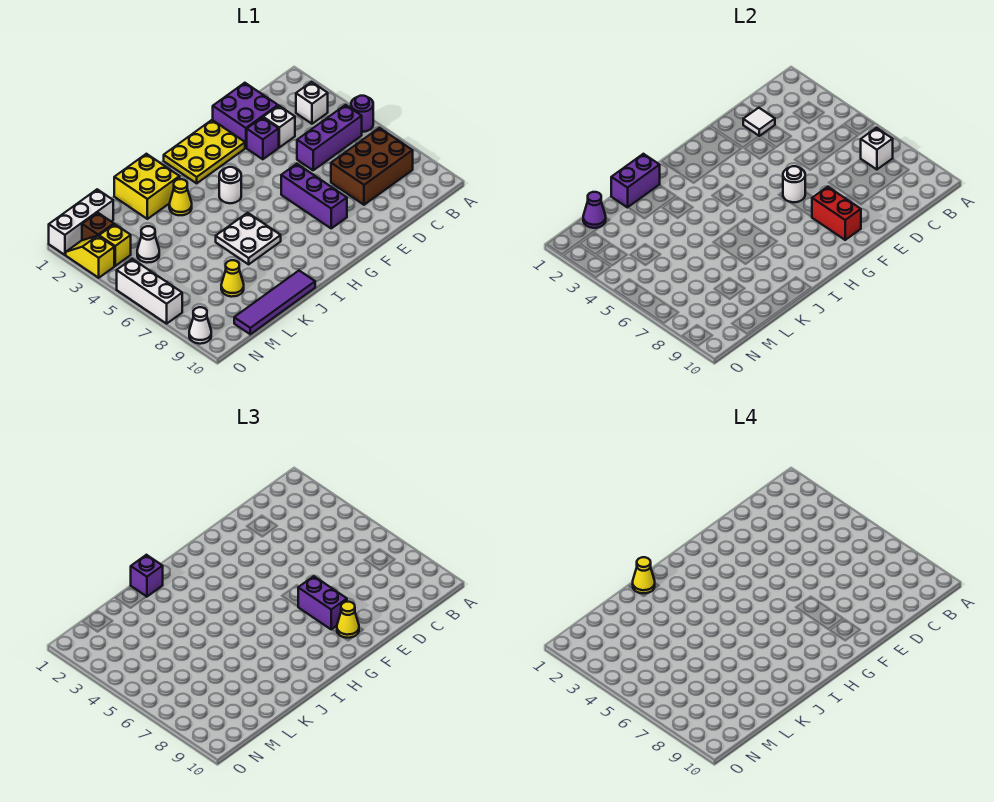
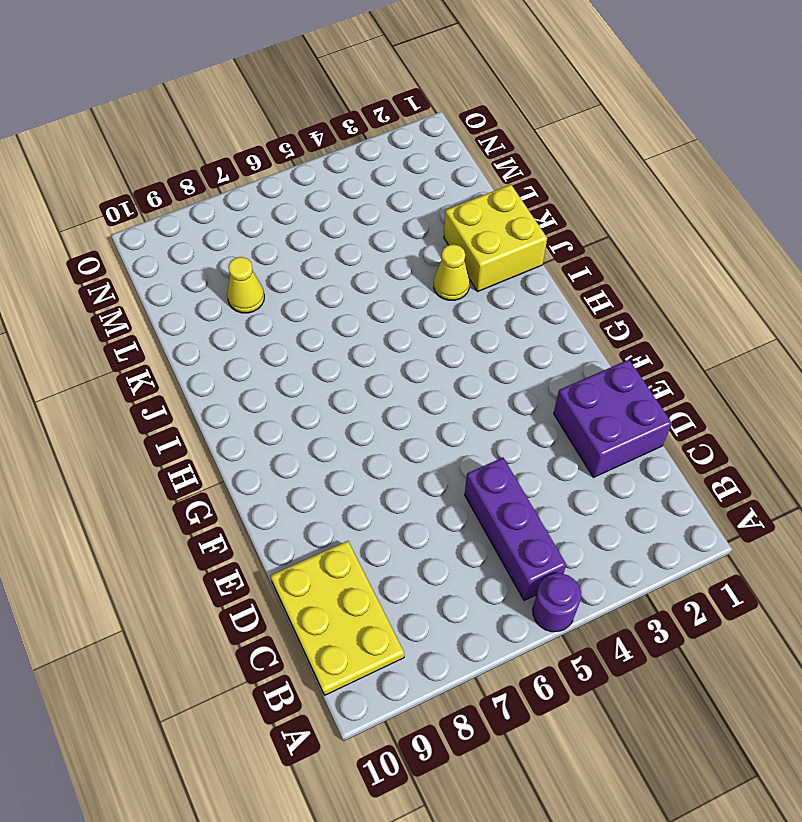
yellow 2x3 plate [271,541,404,695] -> yellow 2x3 plate moved to [164,120,245,183]
none -> white 1x1 brick [296,82,328,124]
none -> brown 2x3 brick [331,128,413,205]
none -> white 1x1 brick [263,106,295,147]
none -> purple 1x1 brick [247,117,279,159]

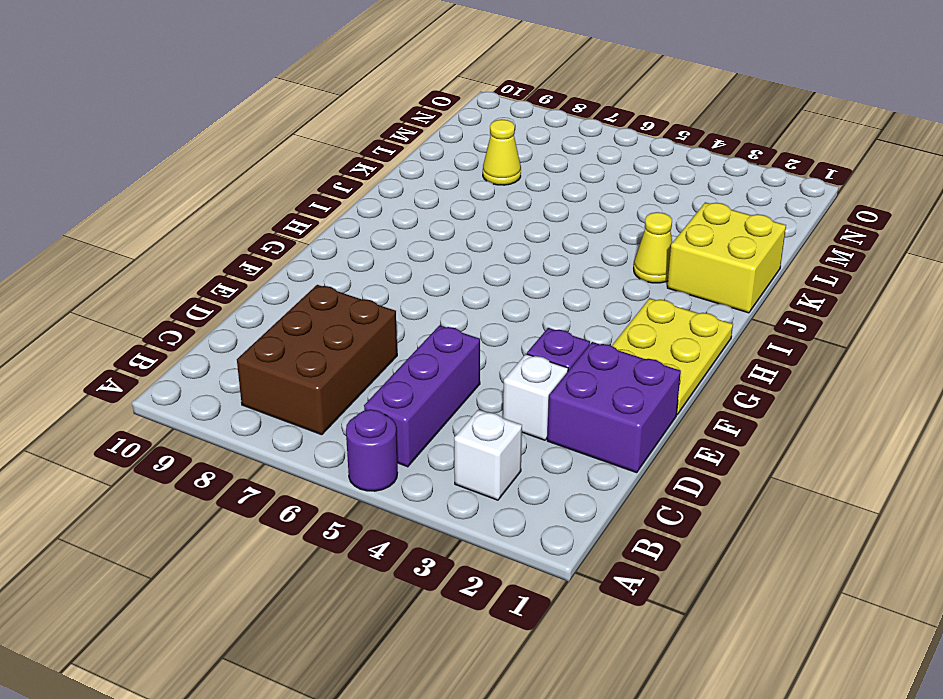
none -> purple 1x3 brick [281,164,347,228]
none -> white 1x1 round brick [219,167,241,203]
none -> white 2x2 plate [216,213,281,264]
none -> purple 1x4 tile [234,271,315,334]

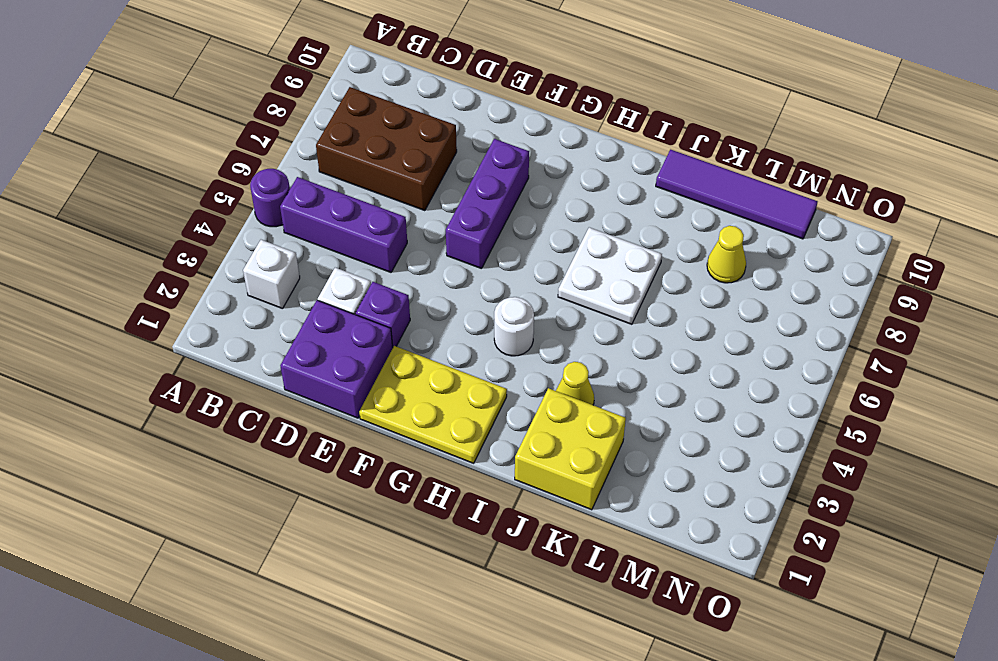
none -> white 1x3 brick [49,189,113,255]
none -> white 1x1 cone [137,226,159,263]
none -> brown 1x1 brick [82,213,114,240]
none -> yellow 1x1 brick [99,224,131,266]

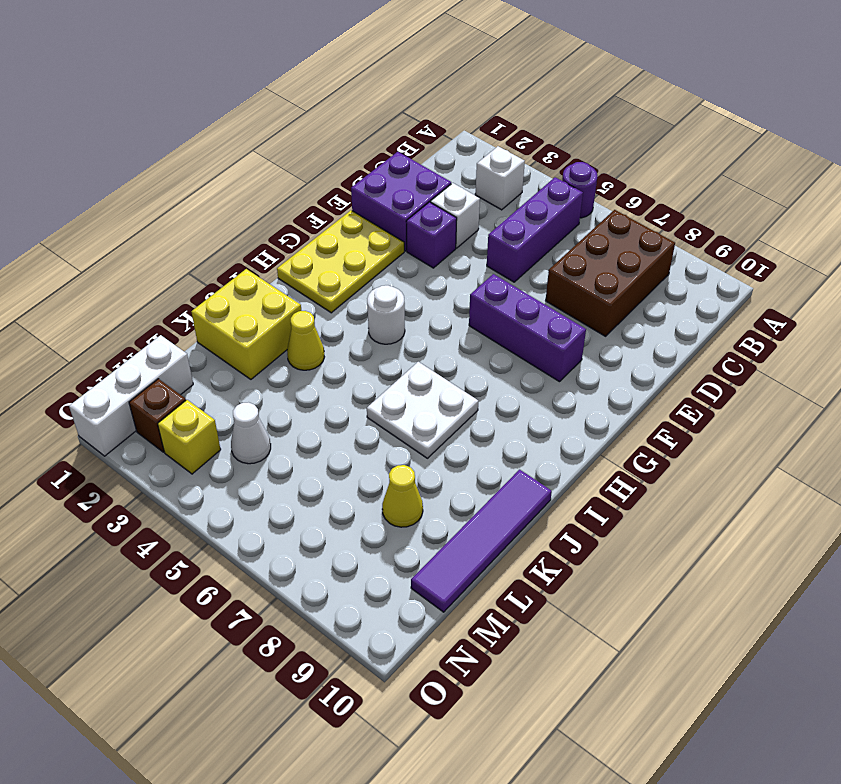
none -> yellow 1x2 slope [66,236,114,278]
none -> white 1x3 brick [117,259,182,324]
none -> white 1x1 cone [189,307,211,344]
none -> white 1x1 brick [861,128,893,169]

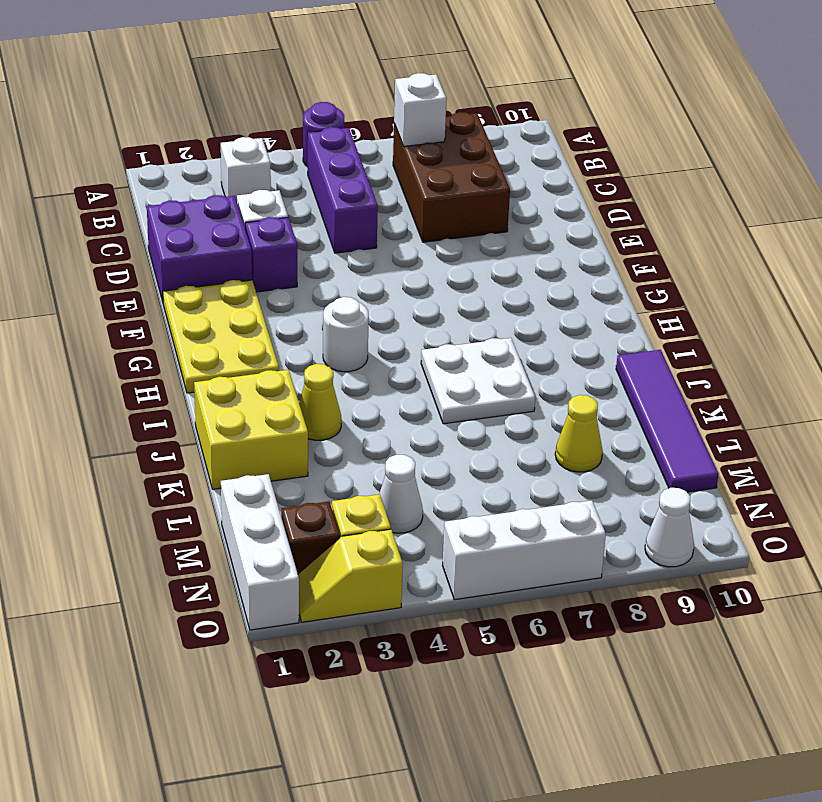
none -> purple 1x3 brick [281,164,347,228]
none -> white 1x1 tile [743,108,775,136]
none -> white 1x1 round brick [783,166,805,202]
none -> red 1x2 brick [812,187,861,240]

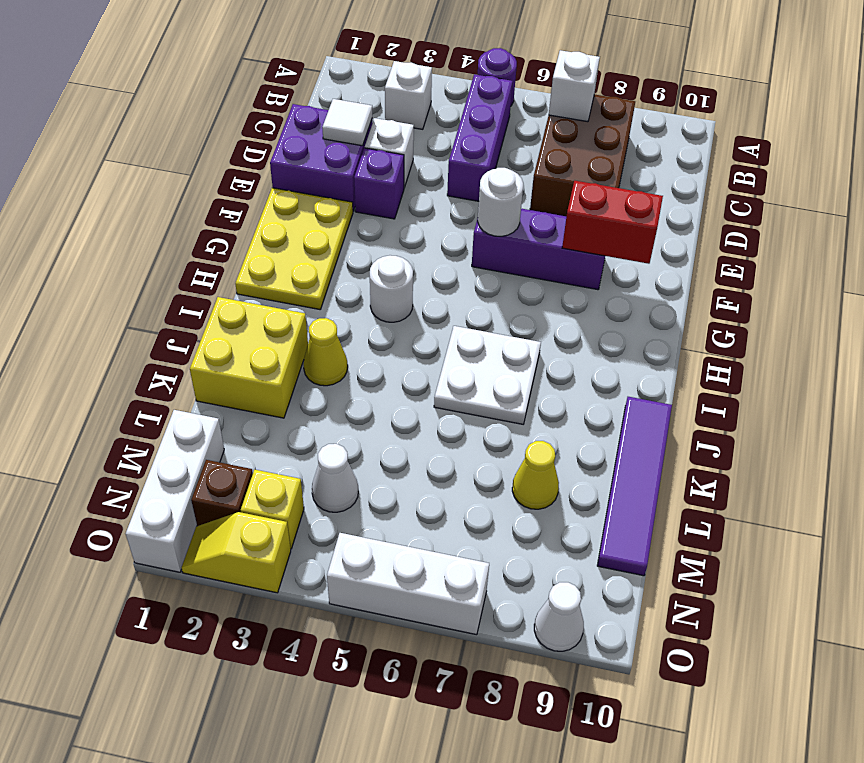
none -> purple 1x2 brick [611,154,660,208]
none -> purple 1x1 cone [583,192,606,228]
none -> purple 1x2 brick [298,576,347,630]
none -> yellow 1x1 cone [337,602,359,638]

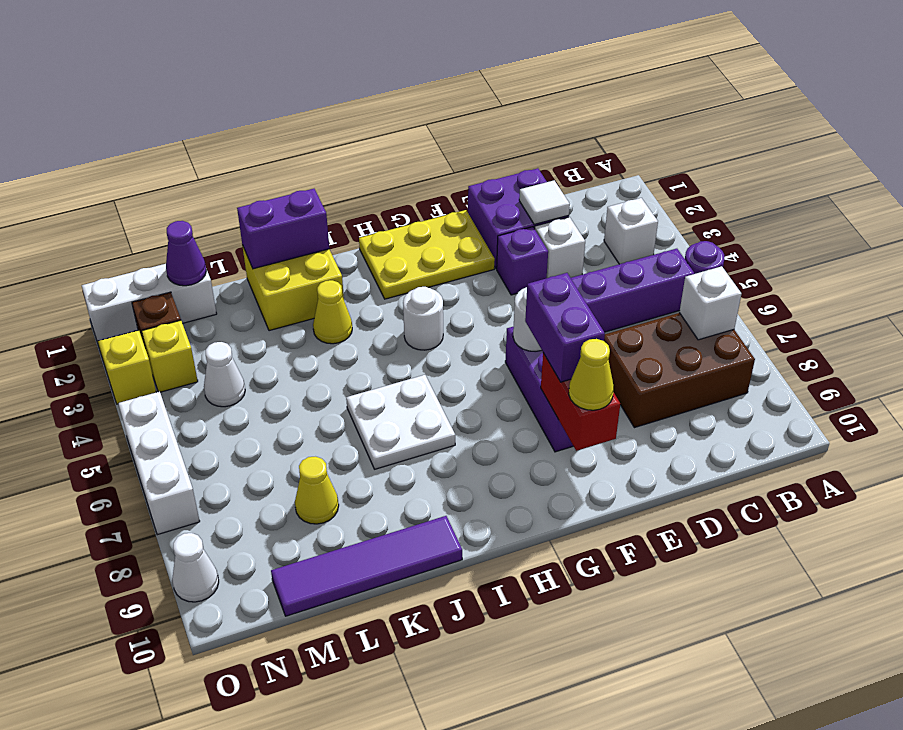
none -> purple 1x1 brick [131,555,163,597]
none -> yellow 1x1 cone [633,557,655,593]

